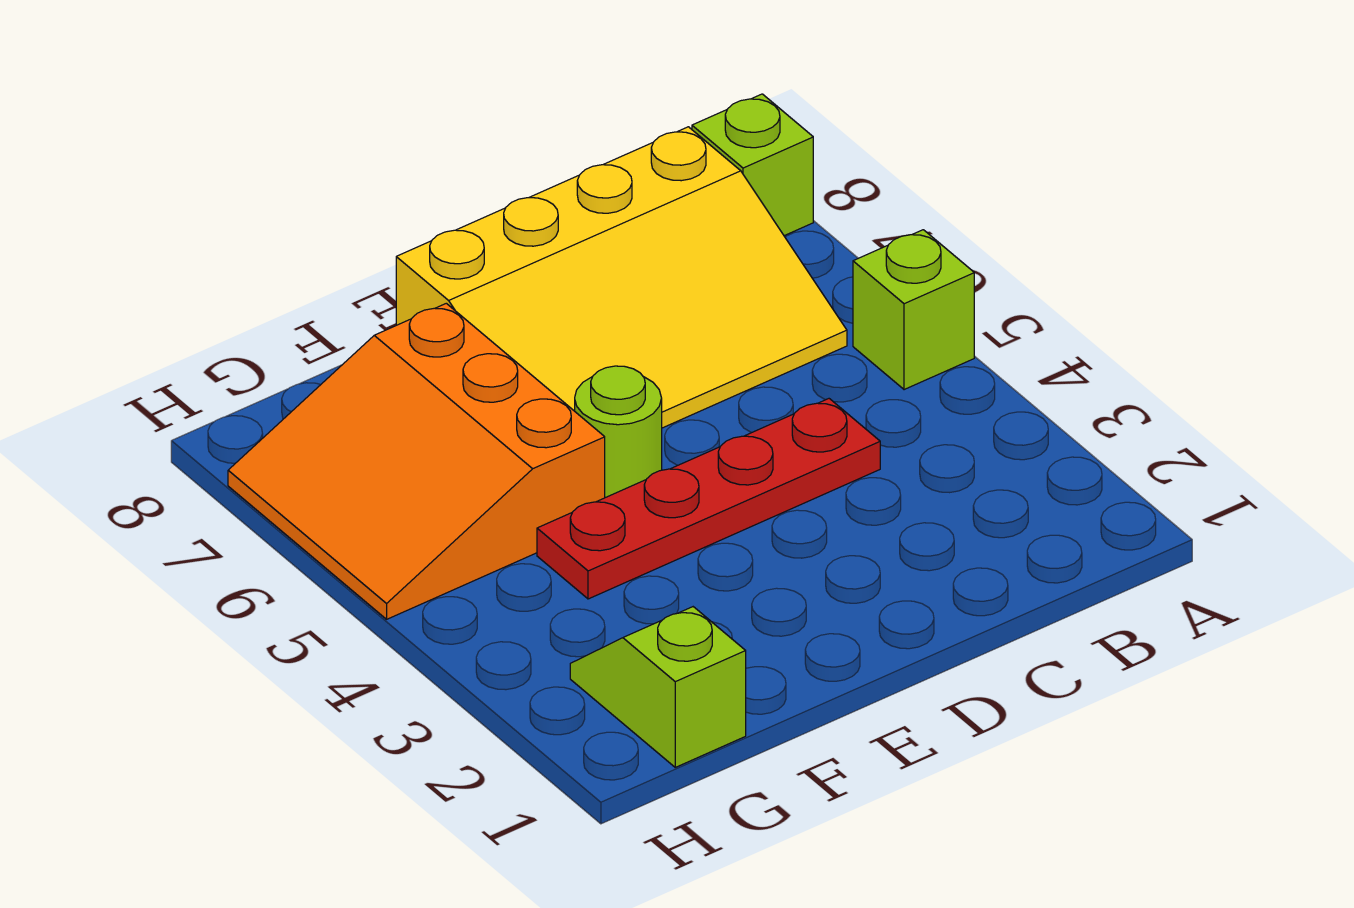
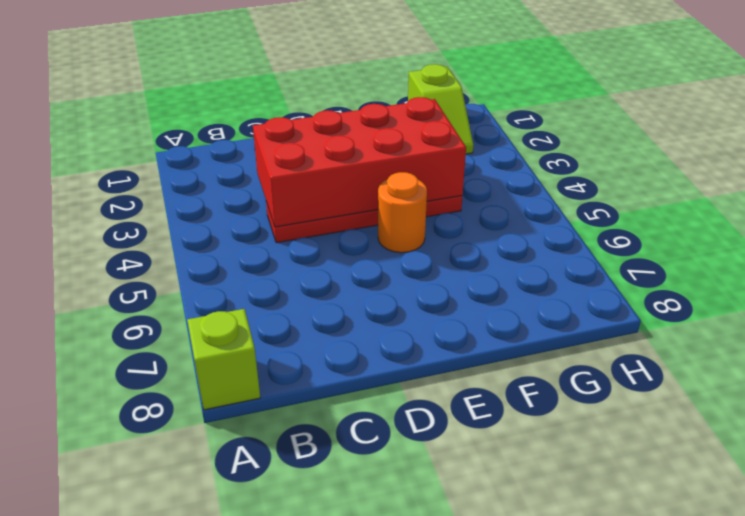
red 2x4 brick [253,97,466,227] -> none
orange 1x1 round brick [378,172,427,253] -> lime 1x1 round brick [575,366,662,498]
none -> lime 1x1 brick [853,230,974,390]
none -> yellow 3x4 slope [396,127,847,428]

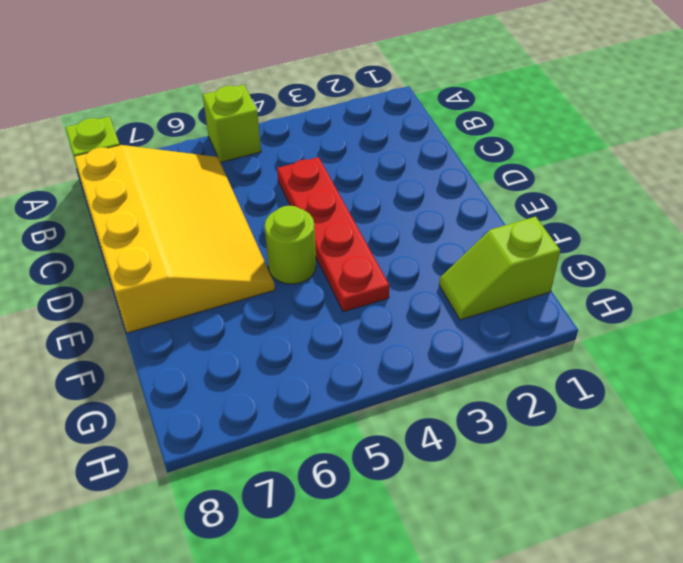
none -> orange 3x3 slope [228,303,605,619]

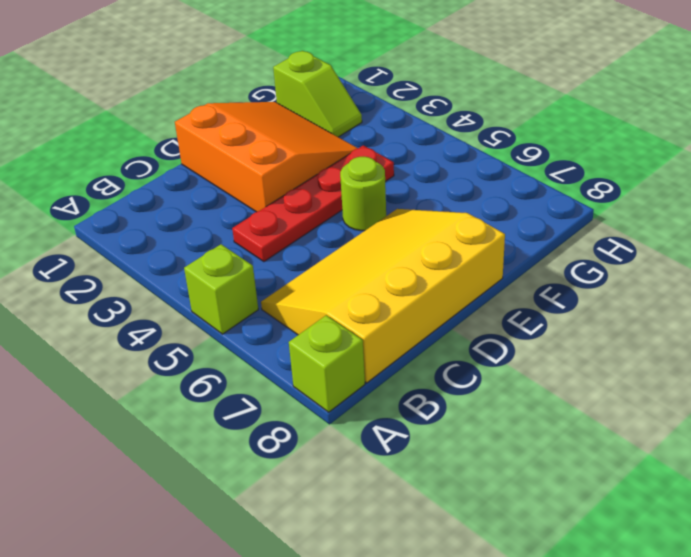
orange 3x3 slope [175,102,357,212] -> orange 3x3 slope moved to [228,303,605,619]

